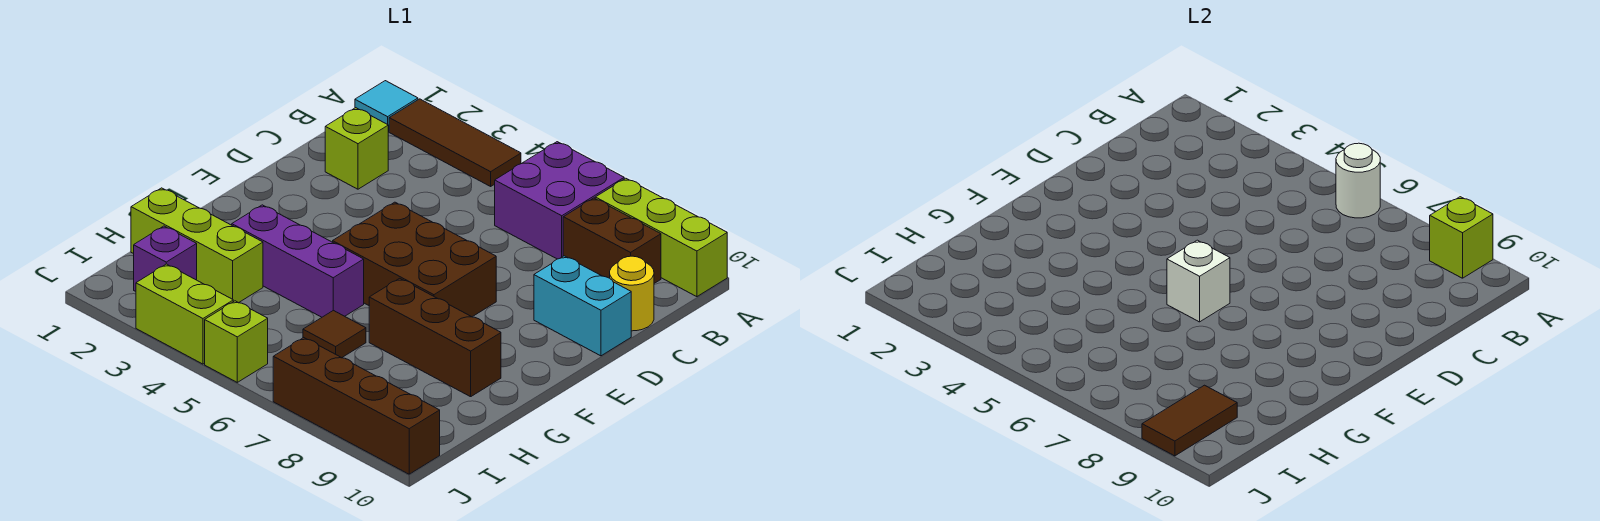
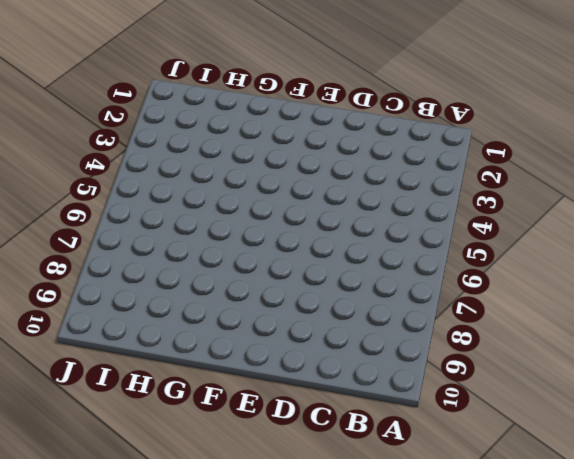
none -> cyan 1x1 tile [355,81,418,131]
none -> brown 1x3 tile [389,99,521,186]
none -> purple 2x2 brick [495,142,624,259]

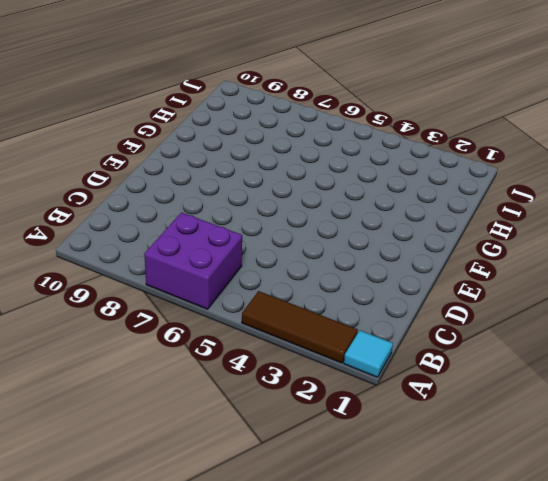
none -> lime 1x3 brick [595,178,727,297]
none -> brown 1x2 brick [563,198,661,283]
none -> lime 1x1 brick [325,108,388,189]

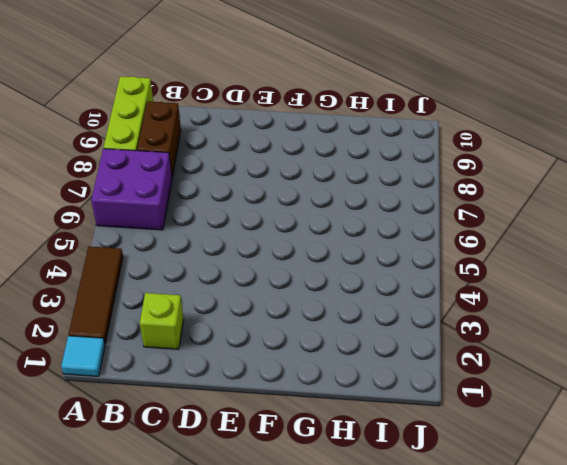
none -> yellow 1x1 round brick [610,256,654,331]
none -> cyan 1x2 brick [534,256,631,356]
none -> brown 2x3 brick [333,202,496,317]

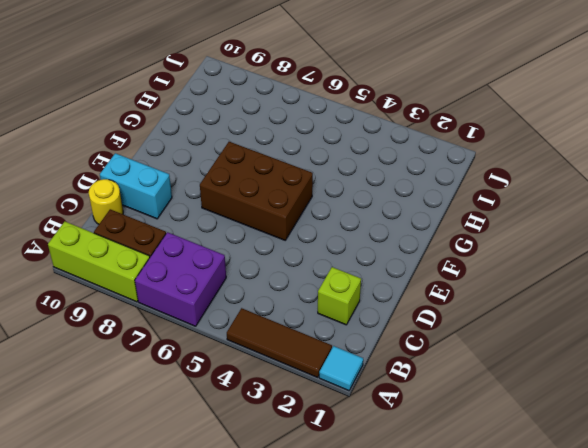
none -> purple 1x3 brick [232,205,364,317]
none -> brown 1x3 brick [369,278,501,397]
none -> lime 1x3 brick [131,188,263,303]

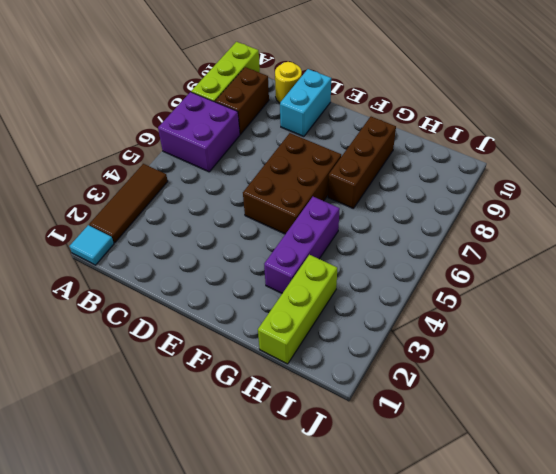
none -> lime 1x1 brick [325,108,388,189]
none -> brown 1x1 tile [303,310,366,358]
none -> purple 1x1 brick [134,226,197,291]

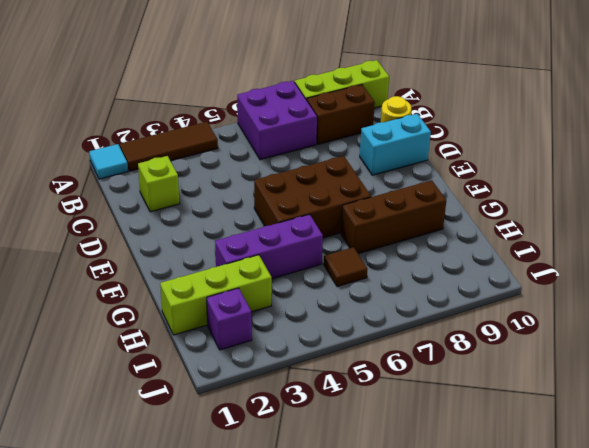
none -> lime 1x2 brick [136,264,233,364]
none -> lime 1x1 brick [205,301,268,382]
none -> brown 1x4 brick [273,338,440,474]

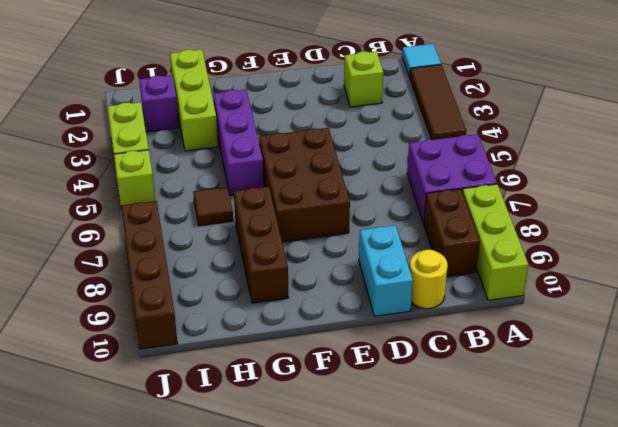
none -> white 1x1 round brick [1336,143,1380,218]
none -> lime 1x1 brick [1430,197,1493,278]
none -> white 1x1 brick [1167,240,1230,322]

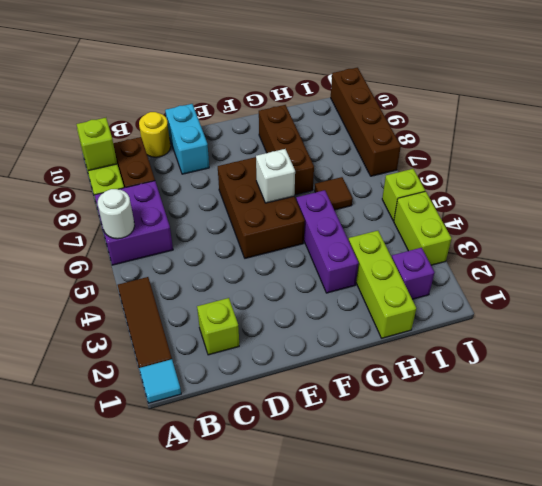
none -> brown 1x2 tile [1142,385,1237,456]

